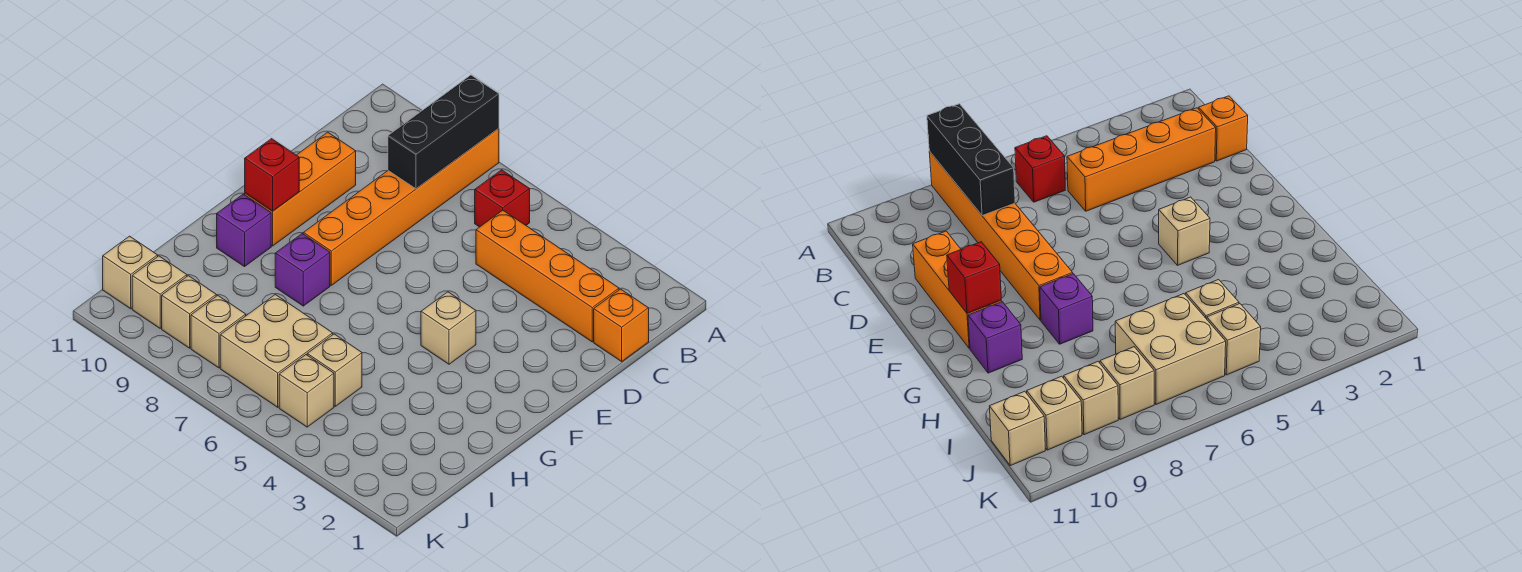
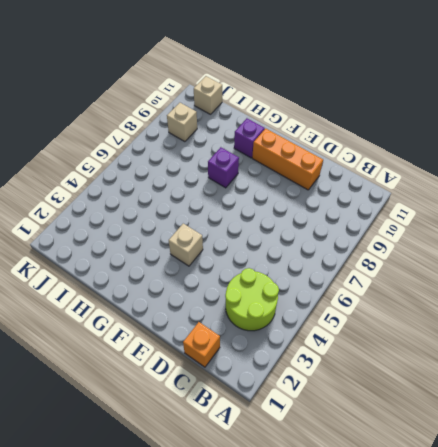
lime 2x2 round brick [225,268,279,331] -> orange 1x4 brick [476,210,619,342]
none -> orange 1x6 brick [303,128,499,285]
none -> red 1x1 brick [475,170,530,227]
none -> tan 1x1 brick [307,334,362,406]

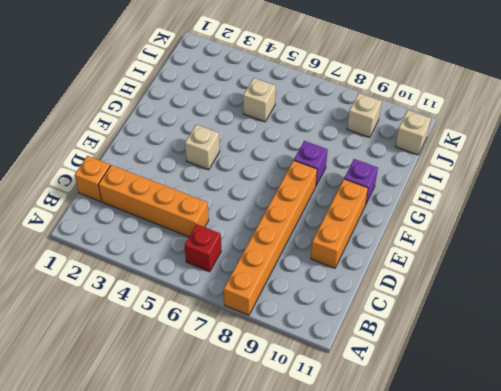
none -> tan 2x2 brick [220,295,333,407]
none -> tan 1x1 brick [279,355,334,427]
none -> tan 1x1 brick [191,295,246,368]

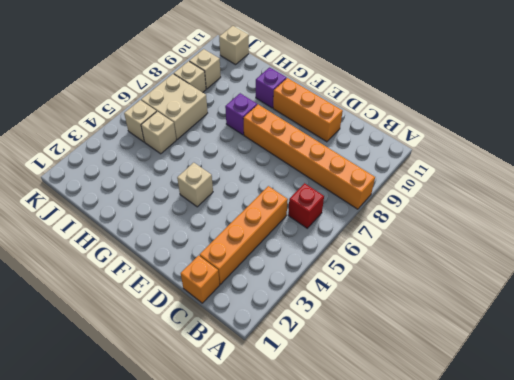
none -> tan 1x1 brick [132,256,187,328]
none -> black 1x3 brick [388,75,499,189]
none -> red 1x1 brick [245,139,299,211]

